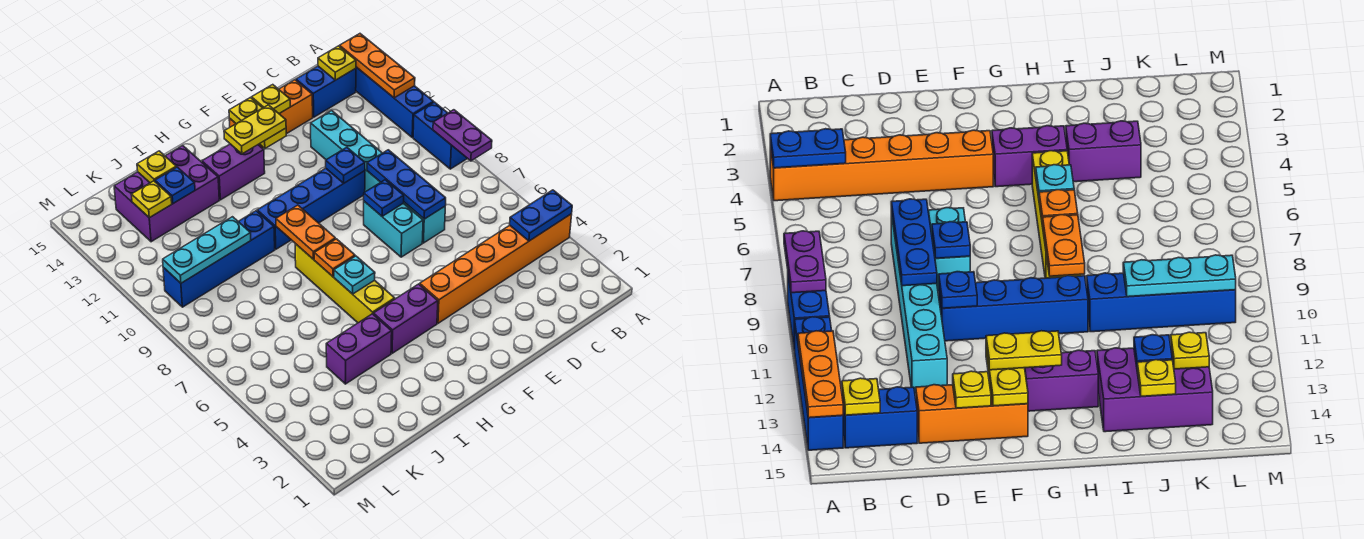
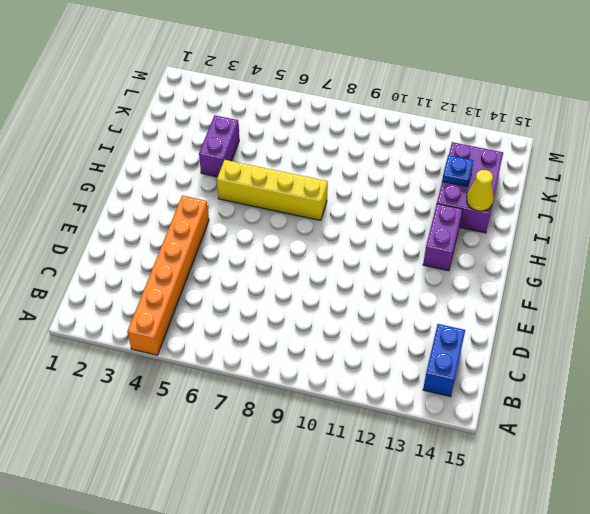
yellow 1x1 cone [467,170,493,211] -> none
none -> blue 1x2 brick [413,102,468,169]
none -> blue 1x4 brick [356,67,434,138]
none -> cyan 1x6 brick [311,111,445,243]
none -> orange 1x3 brick [229,80,313,148]

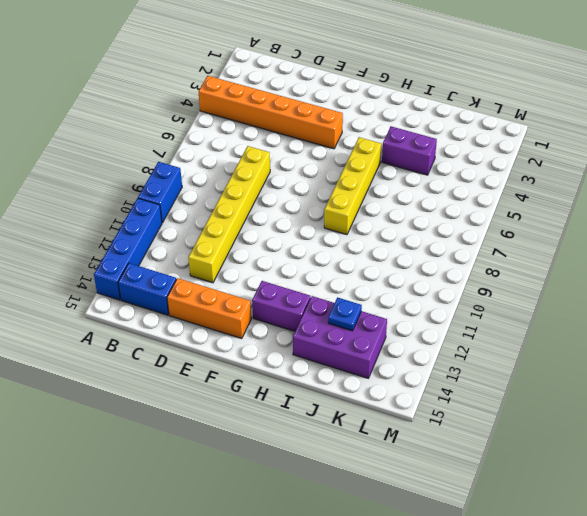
yellow 1x6 brick [188,146,270,283] -> cyan 1x6 brick [311,111,445,243]
none -> cyan 1x2 brick [364,201,423,257]
none -> blue 1x4 brick [257,168,365,249]
none -> purple 1x2 brick [374,284,438,353]
none -> blue 1x4 brick [163,211,275,307]

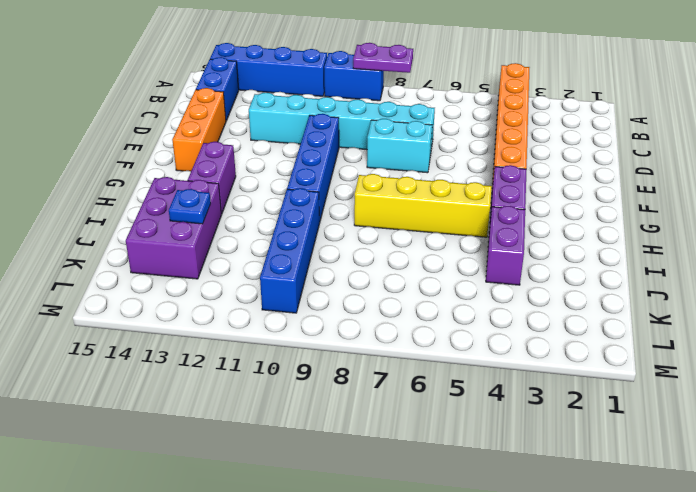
none -> blue 1x2 plate [510,190,572,241]
none -> orange 1x3 plate [340,34,415,98]
none -> yellow 1x1 plate [318,46,356,80]
none -> blue 1x3 plate [367,150,446,219]

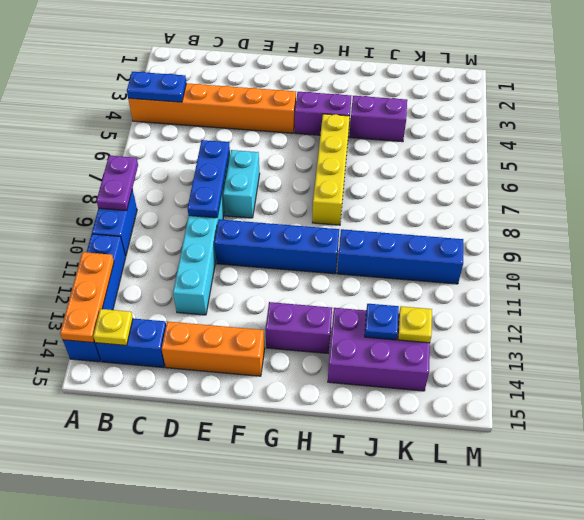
none -> blue 1x1 plate [364,180,404,216]
none -> blue 1x1 plate [326,147,365,183]
none -> yellow 1x1 plate [252,85,290,113]
none -> yellow 1x2 plate [229,98,286,148]

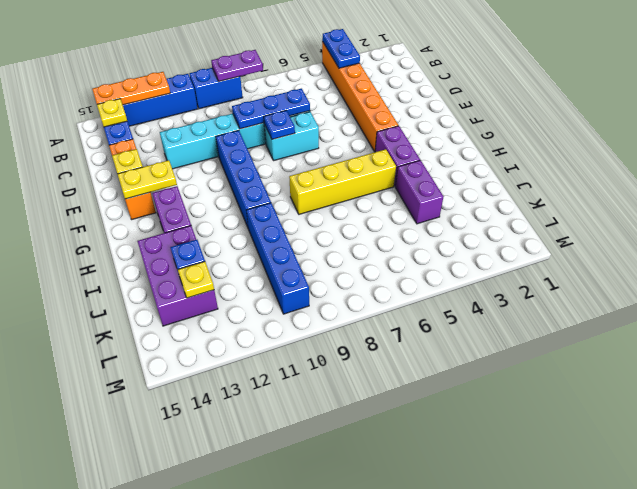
none -> blue 1x1 plate [326,147,365,183]
none -> cyan 1x1 plate [334,256,375,294]
none -> orange 1x1 plate [314,239,355,276]
none -> orange 1x2 plate [276,205,335,260]

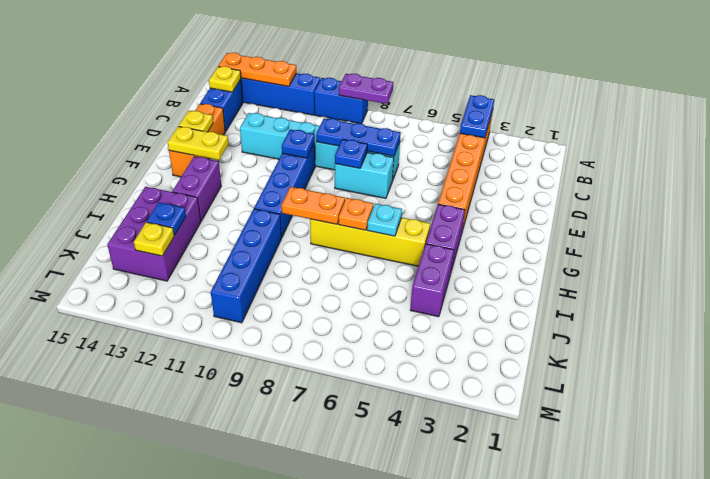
none -> cyan 1x3 plate [163,217,251,283]
none -> yellow 1x1 plate [137,151,176,183]
none -> yellow 1x2 plate [224,105,286,154]

